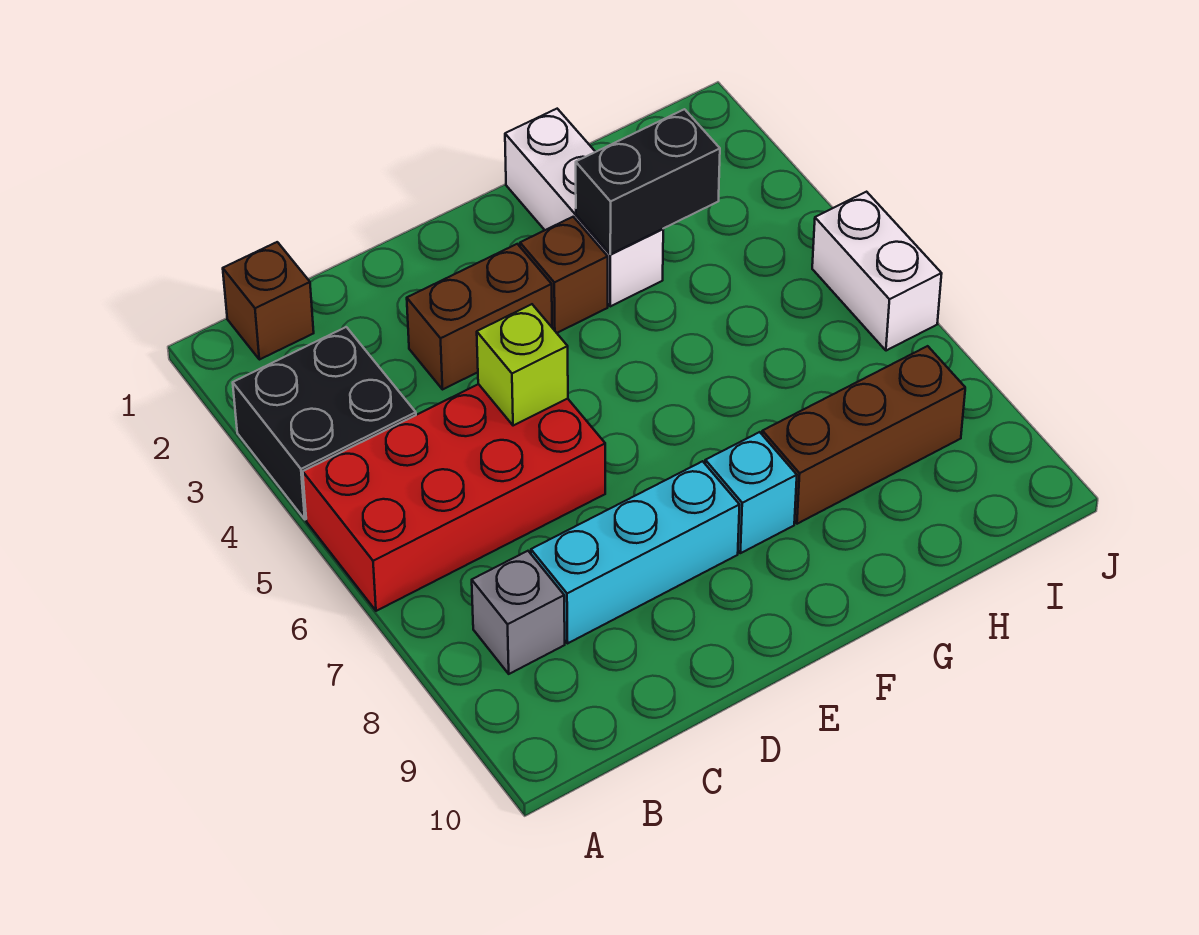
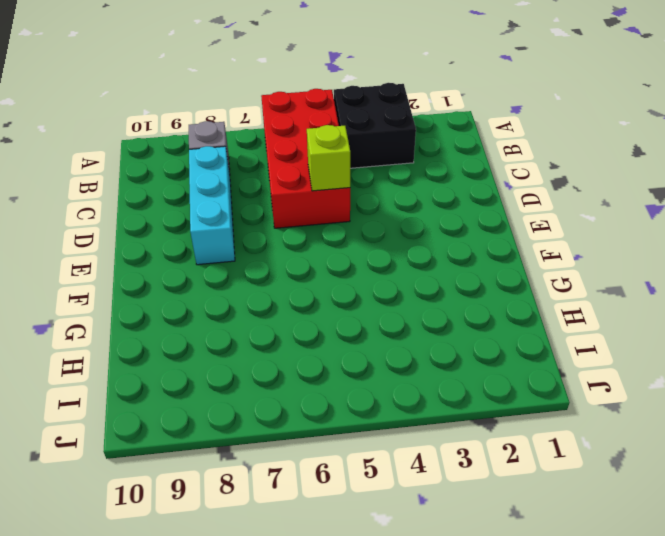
none -> brown 1x1 brick [223,242,314,360]
none -> brown 1x2 brick [407,244,552,389]
none -> brown 1x1 brick [520,217,608,333]

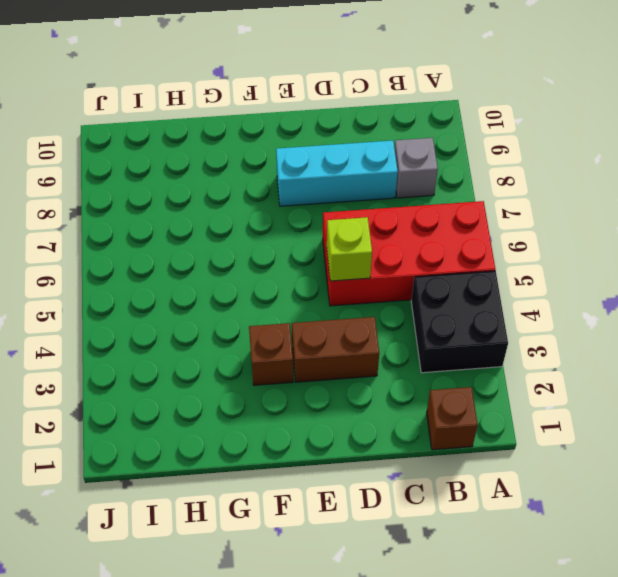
none -> cyan 1x1 brick [705,432,797,553]
none -> white 1x3 brick [505,109,663,306]
none -> brown 1x3 brick [762,346,965,524]

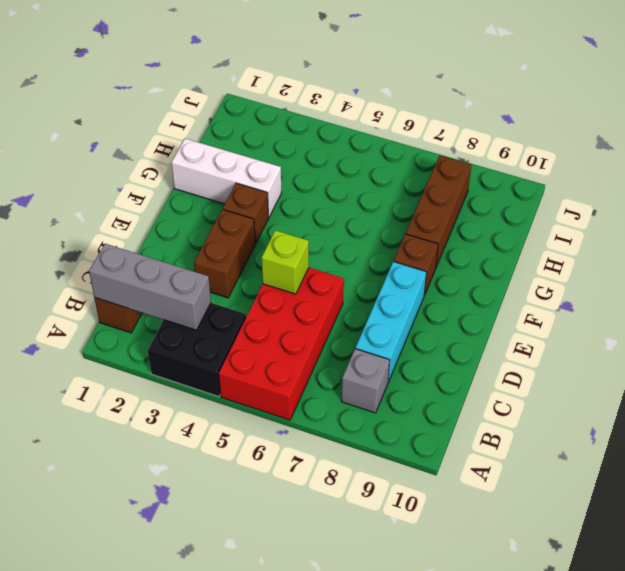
grey 1x3 brick [89,244,211,330] -> none
brown 1x1 brick [394,234,438,295] -> cyan 1x1 brick [705,432,797,553]
none -> white 1x2 brick [812,192,942,351]
none -> black 1x2 brick [576,109,720,254]

